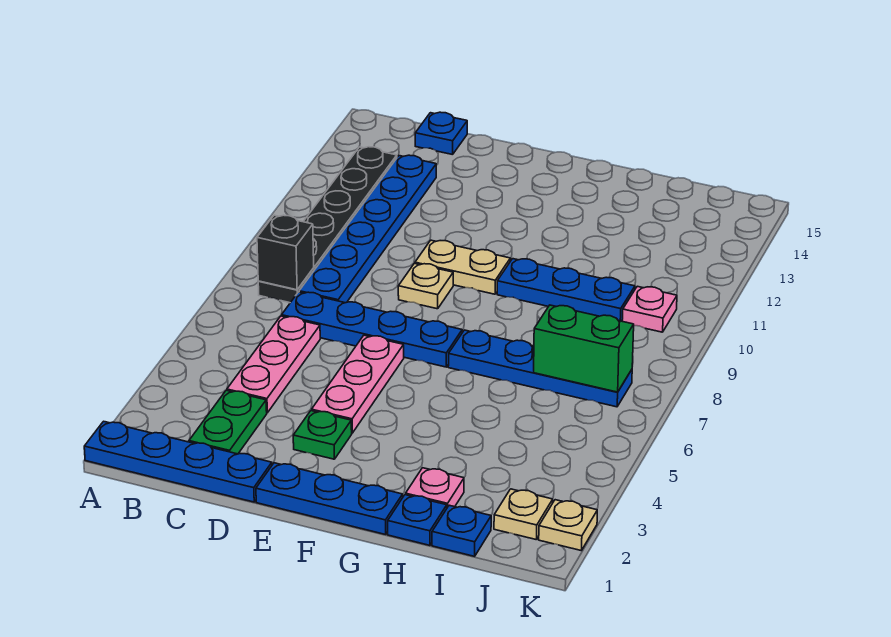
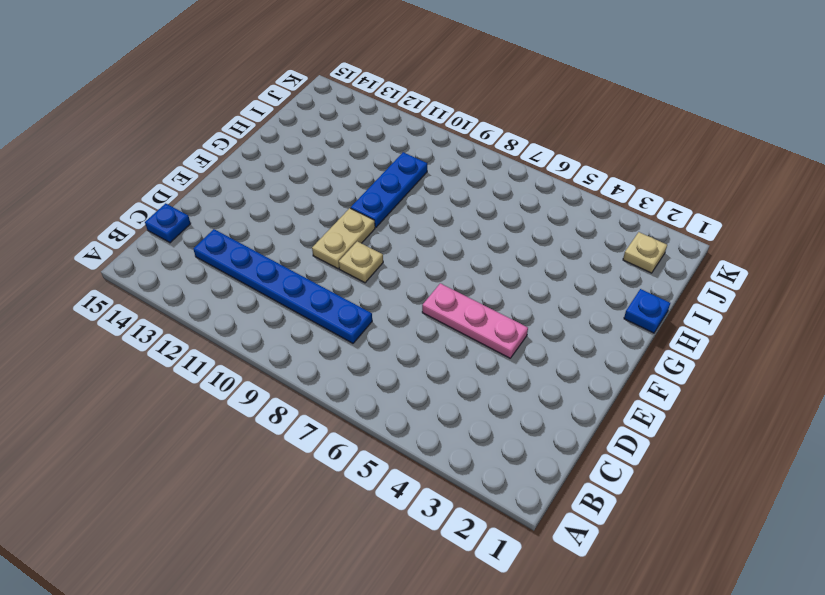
none -> blue 1x4 plate [84,421,272,502]
none -> black 1x6 plate [258,147,397,303]
none -> green 1x2 plate [189,390,267,454]

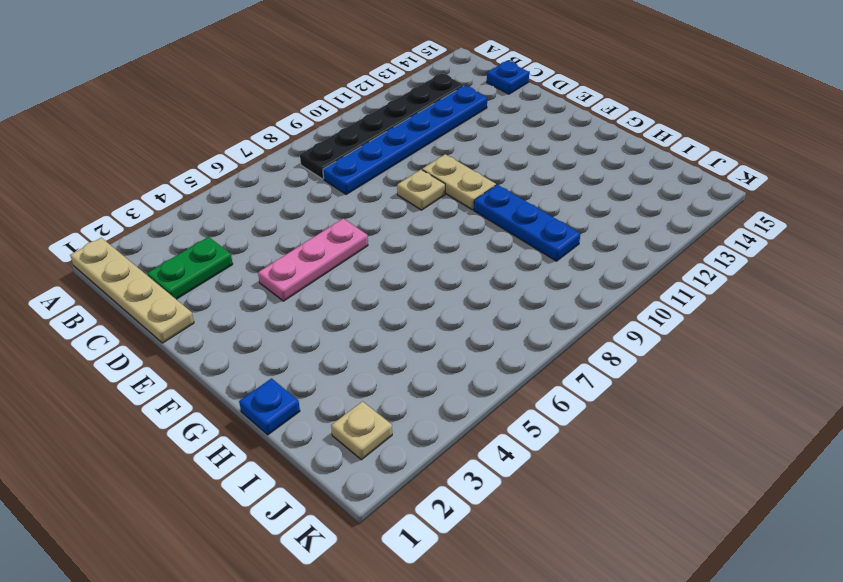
tan 1x4 plate [70,238,194,343] -> blue 1x4 plate [84,421,272,502]
none -> pink 1x3 plate [227,316,320,413]
none -> blue 1x4 plate [282,292,462,367]
none -> blue 1x3 plate [256,463,403,534]

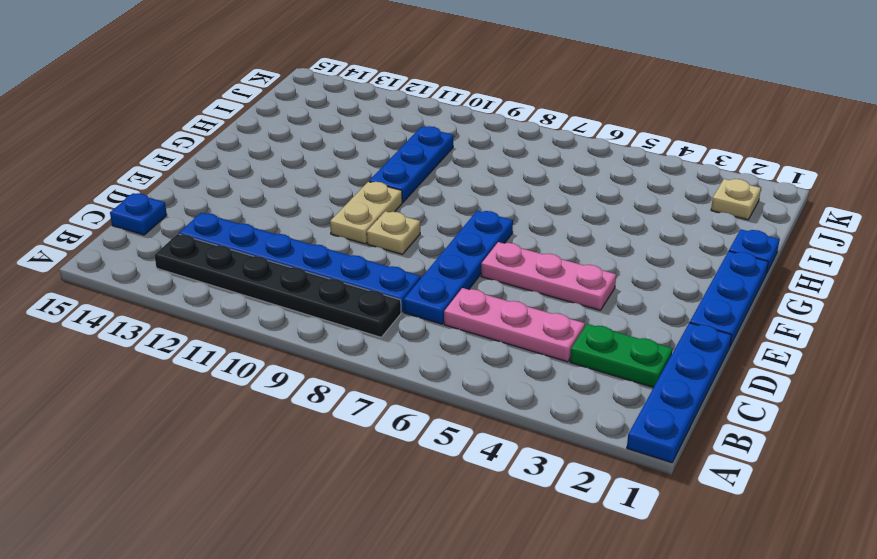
none -> green 1x1 plate [293,411,352,459]
none -> blue 1x4 plate [448,330,632,407]
none -> pink 1x1 plate [406,468,464,507]

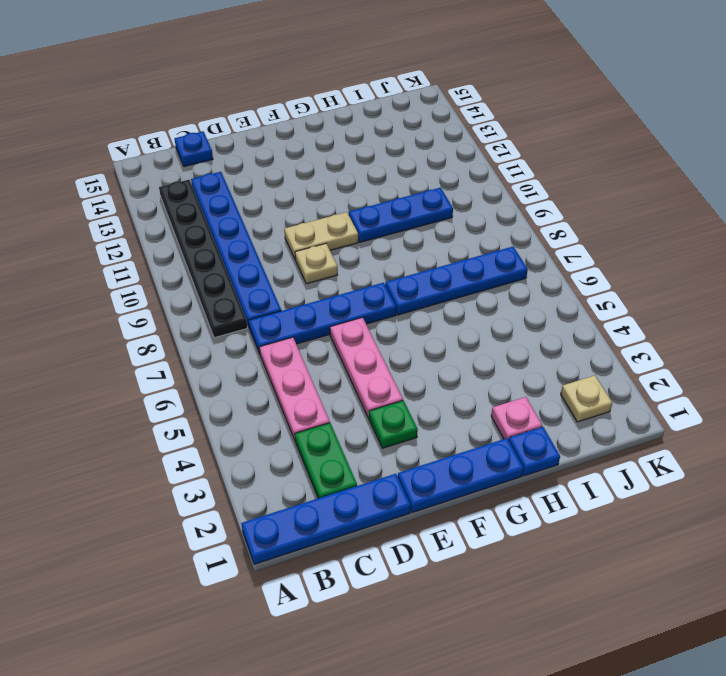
none -> blue 1x1 plate [432,505,491,556]
none -> pink 1x1 plate [622,286,677,332]
none -> tan 1x1 plate [539,500,597,551]

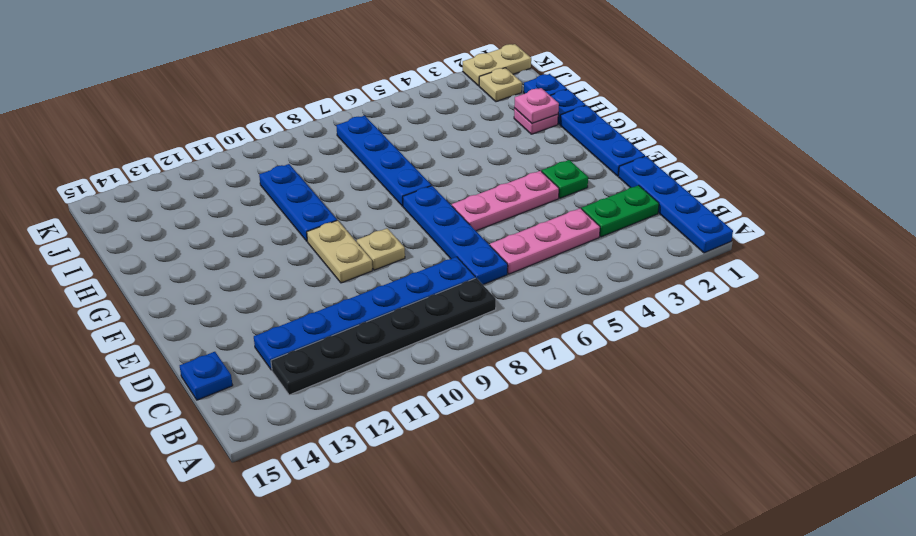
pink 1x1 plate [514,88,559,123] -> pink 1x1 plate moved to [622,286,677,332]
tan 1x2 plate [463,44,531,86] -> tan 1x1 plate [539,500,597,551]
none -> black 1x1 brick [257,215,314,290]
none -> green 1x2 brick [534,305,634,392]

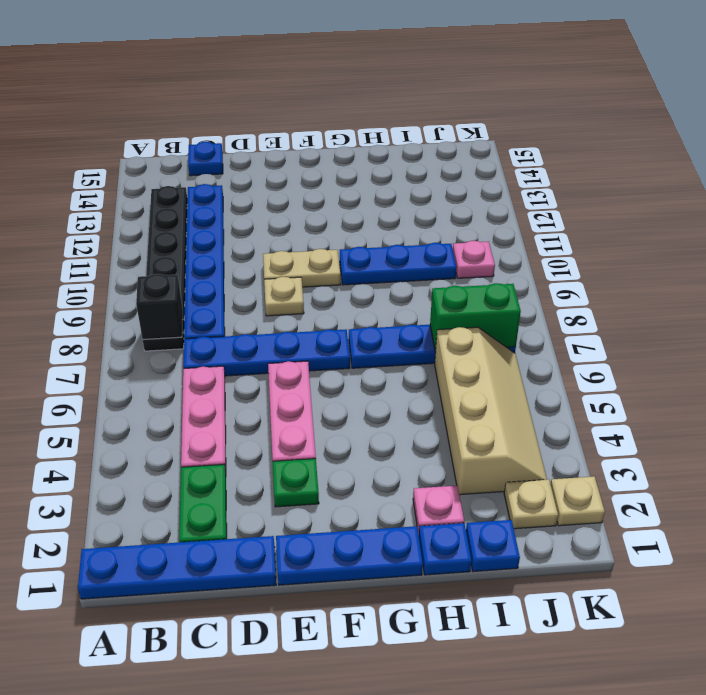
tan 2x4 slope [435,327,547,495] -> none

